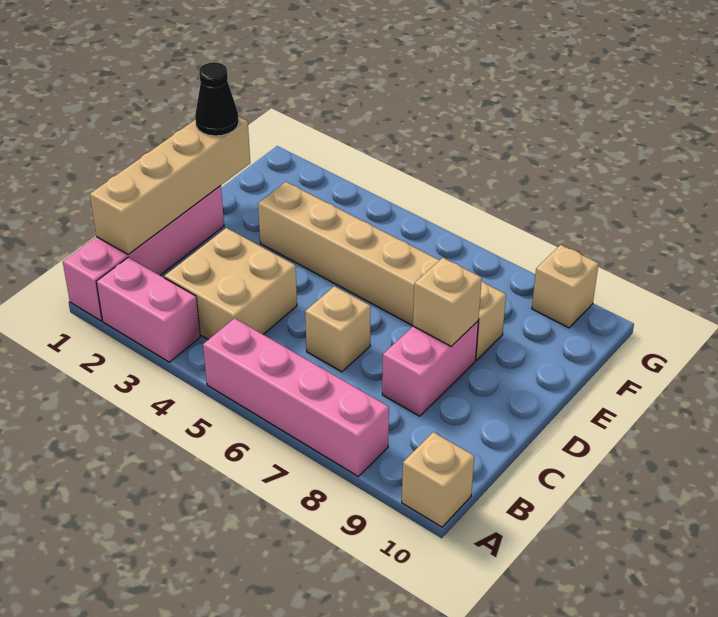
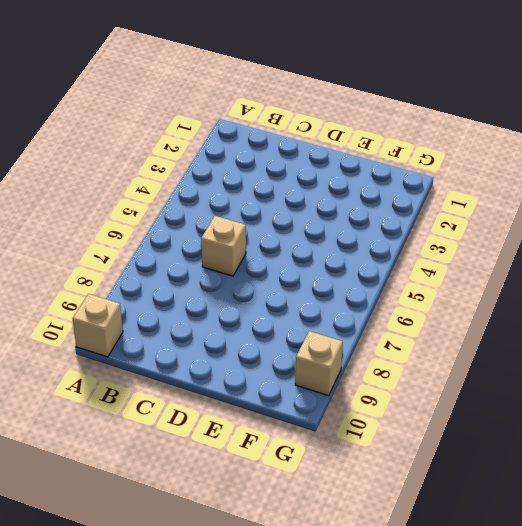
none -> pink 1x4 brick [63,186,224,321]
none -> pink 1x2 brick [96,257,200,362]
none -> pink 1x4 brick [203,318,389,476]

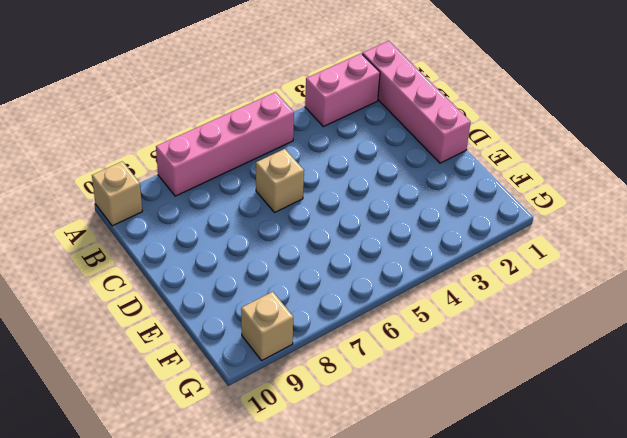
none -> tan 2x2 brick [164,228,297,340]
none -> pink 1x2 brick [382,321,478,416]
none -> tan 1x6 brick [258,182,506,360]

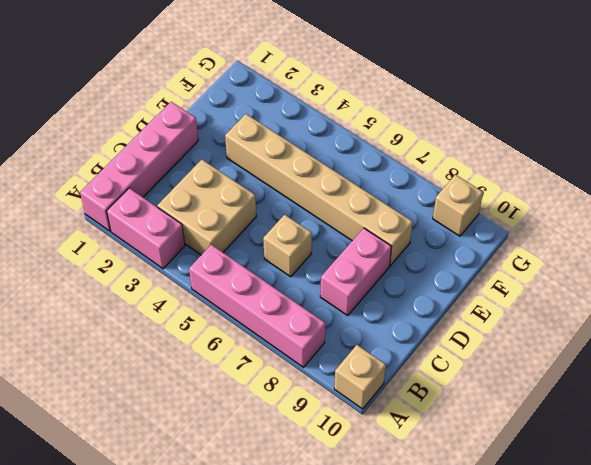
none -> tan 1x4 brick [90,116,250,254]
none -> tan 1x1 brick [413,258,482,346]
none -> black 1x1 cone [195,62,239,136]

